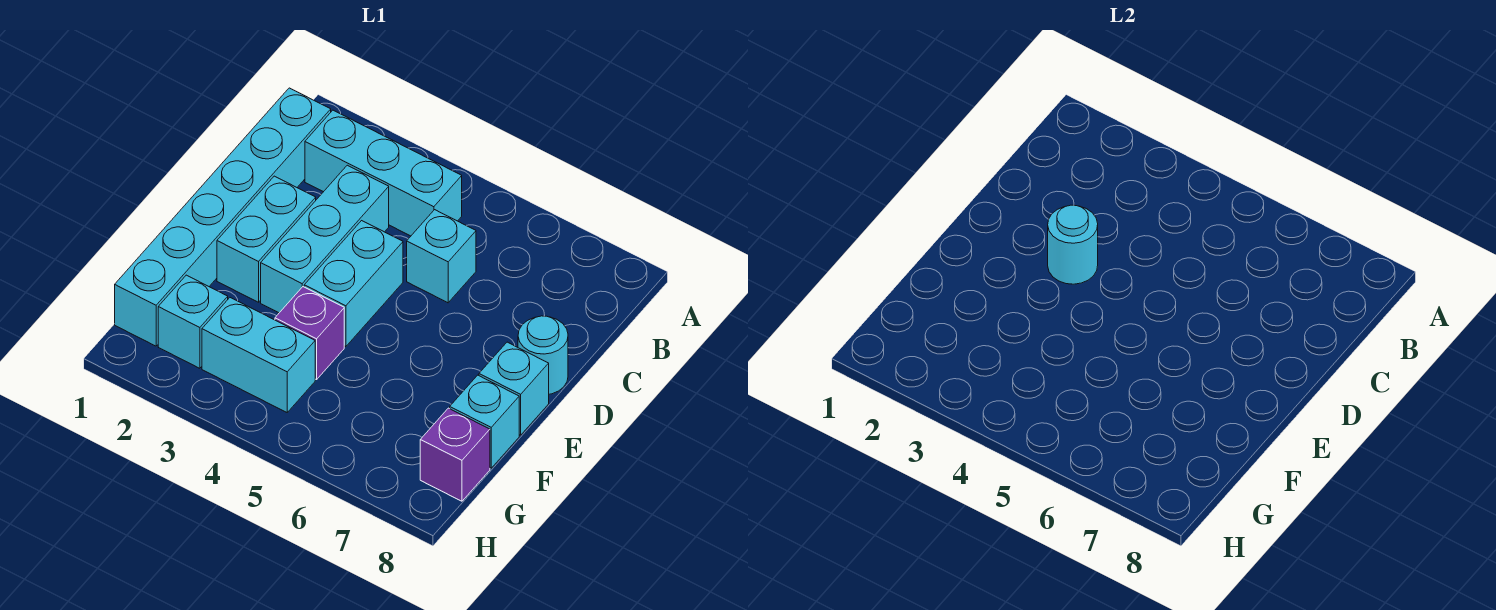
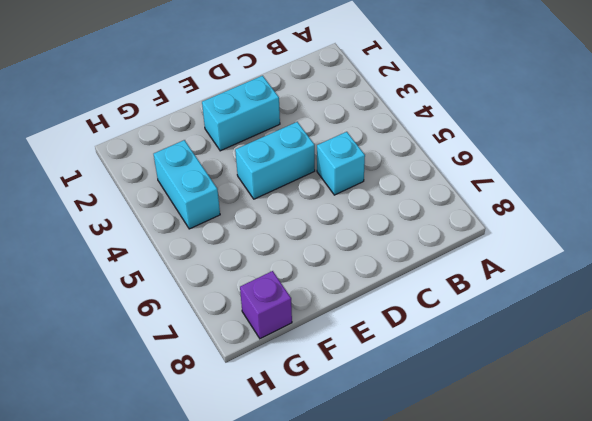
none -> cyan 1x6 brick [115,88,331,346]
none -> cyan 1x3 brick [305,110,462,236]
none -> cyan 1x3 brick [261,165,389,313]

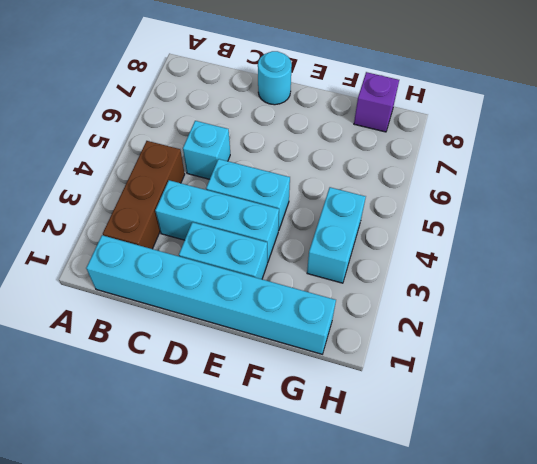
brown 1x3 brick [103,141,185,249] -> cyan 1x3 brick [305,110,462,236]
none -> cyan 1x1 brick [479,342,549,435]
none -> purple 1x1 brick [275,287,344,380]
none -> cyan 1x1 brick [450,375,519,468]

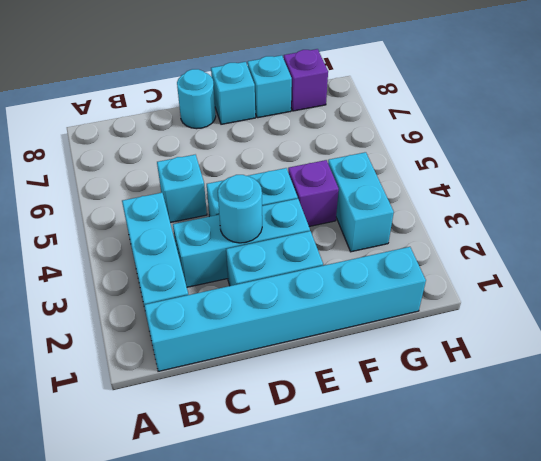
none -> cyan 1x1 brick [158,275,228,368]

